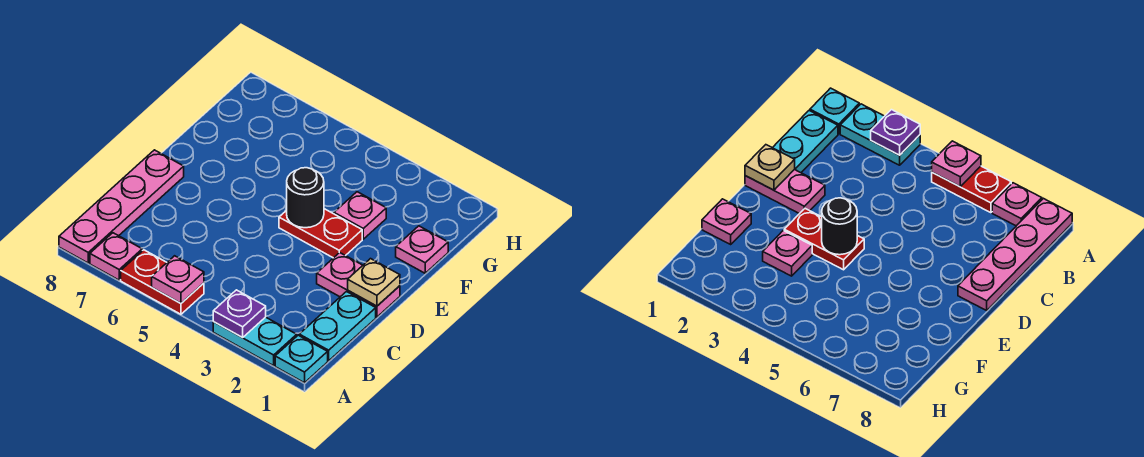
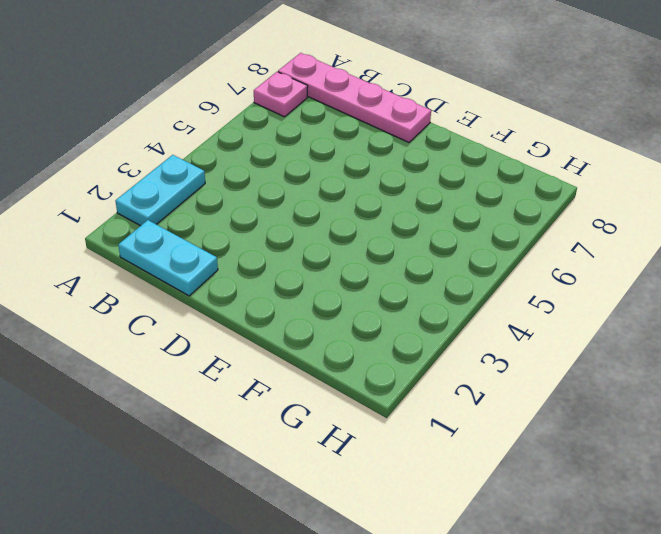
none -> cyan 1x1 plate [275,335,328,383]
none -> red 1x2 plate [121,250,204,314]
none -> pink 1x2 plate [317,253,400,317]

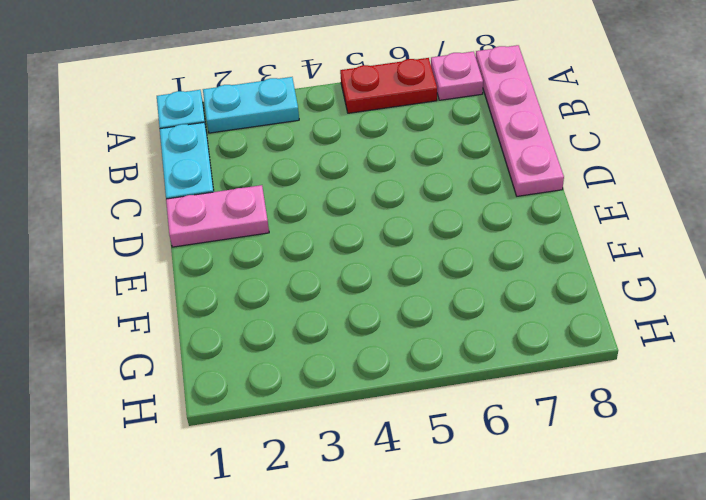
none -> red 1x2 plate [279,209,362,258]
none -> pink 1x1 plate [396,226,448,273]
none -> pink 1x1 plate [334,192,386,239]

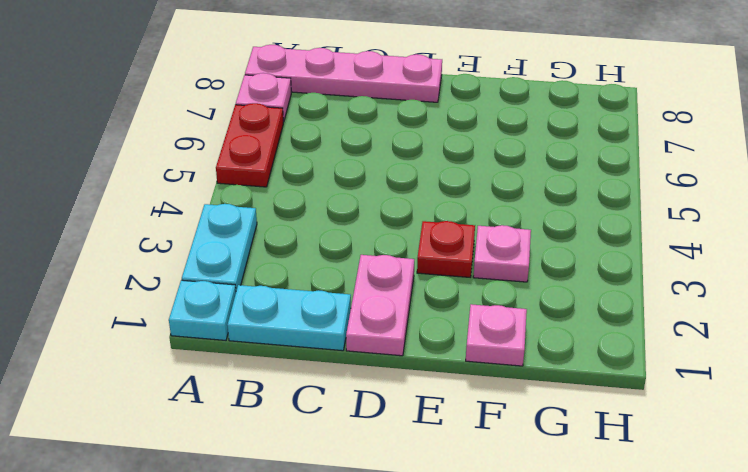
red 1x1 plate [417,221,475,277] -> red 1x2 plate [279,209,362,258]
none -> purple 1x1 plate [213,290,266,338]
none -> pink 1x1 plate [152,256,204,303]
none -> tan 1x1 plate [348,259,400,306]

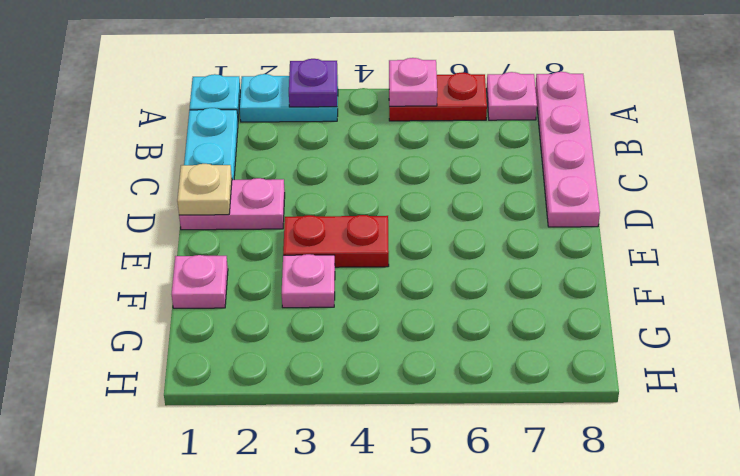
none -> black 1x1 round brick [287,168,324,228]

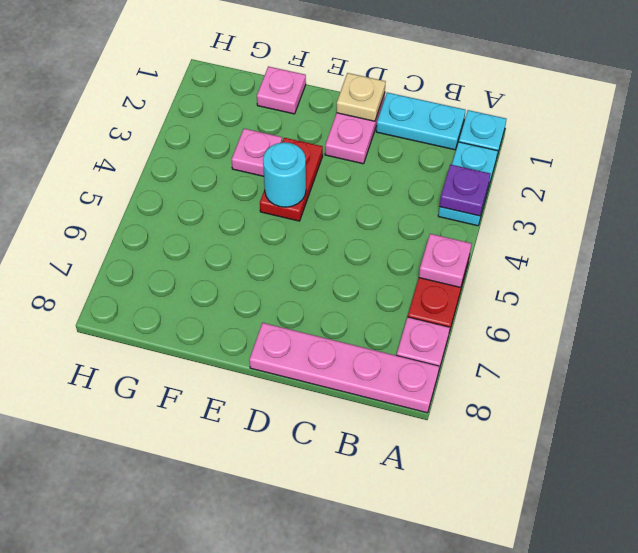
cyan 1x1 round brick [263,142,306,207] -> black 1x1 round brick [287,168,324,228]

